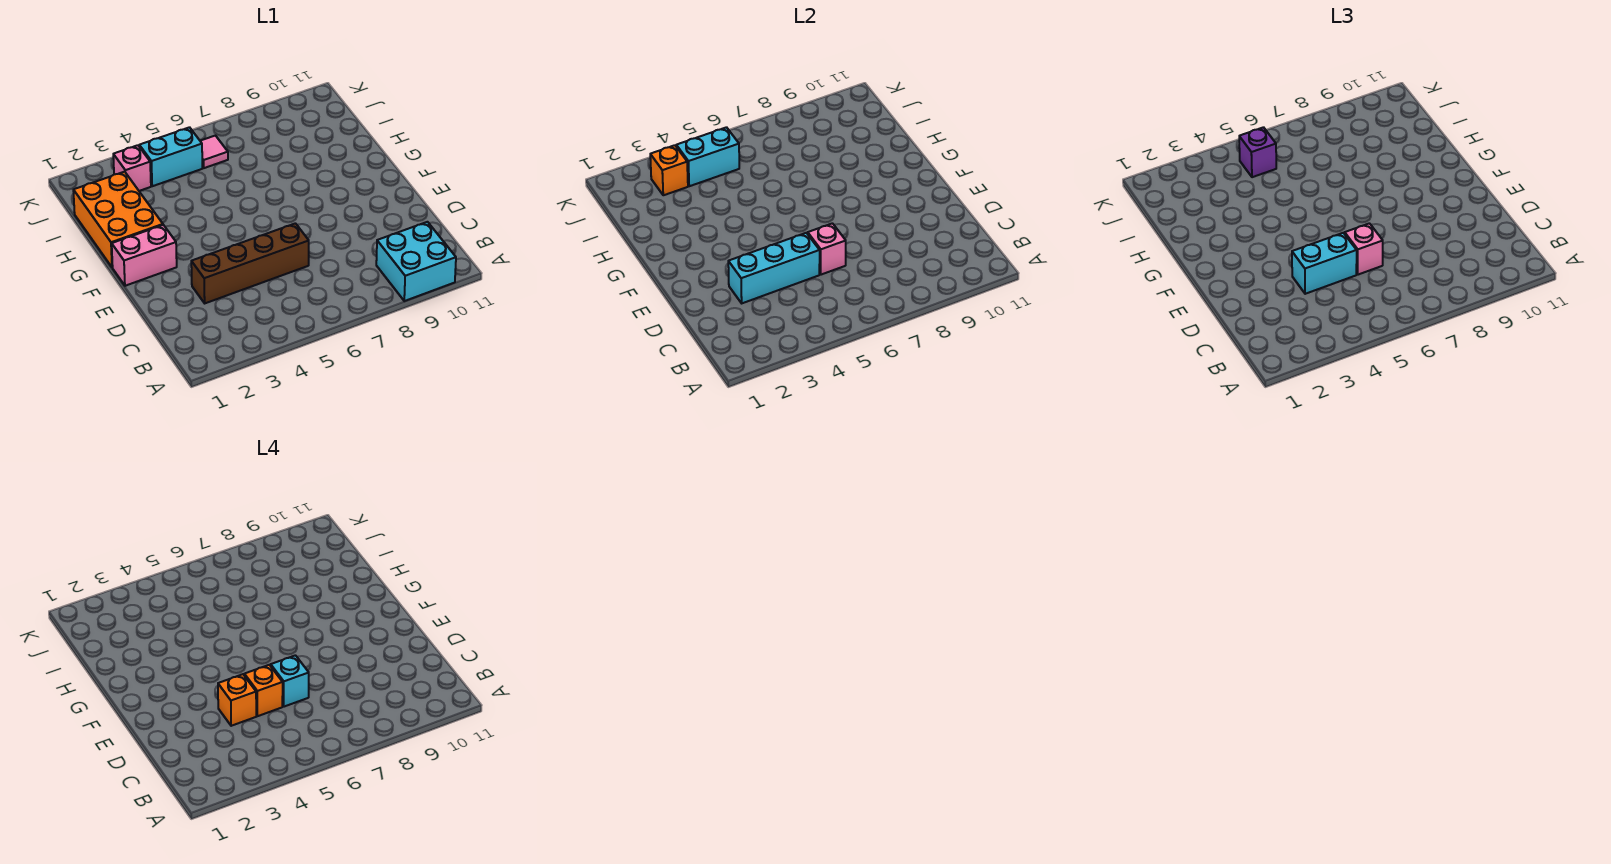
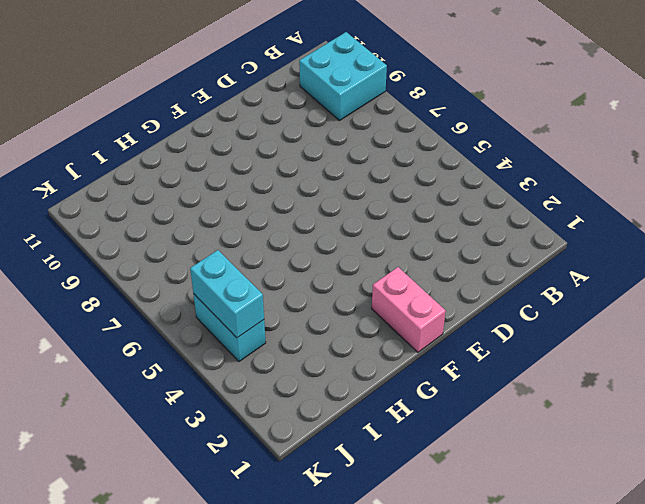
none -> brown 1x4 brick [191,223,309,303]
none -> orange 2x3 brick [73,172,163,268]
none -> pink 1x1 brick [113,145,151,191]

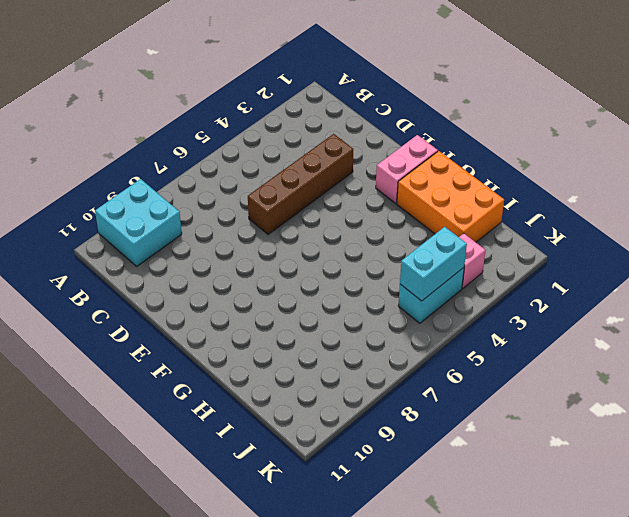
none -> pink 1x1 tile [200,136,228,168]
none -> cyan 1x3 brick [728,233,820,303]
none -> pink 1x1 brick [808,223,846,275]

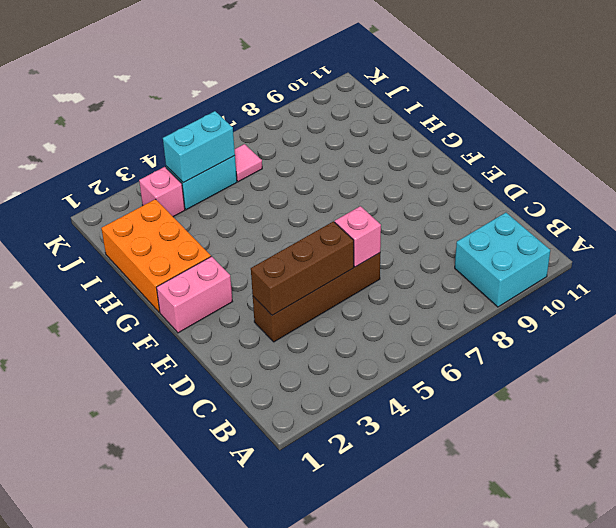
brown 1x3 brick [251,221,354,315] -> cyan 1x3 brick [728,233,820,303]
none -> orange 1x1 brick [650,145,688,195]
none -> cyan 1x2 brick [1292,233,1357,294]
none -> pink 1x1 brick [1345,223,1383,275]

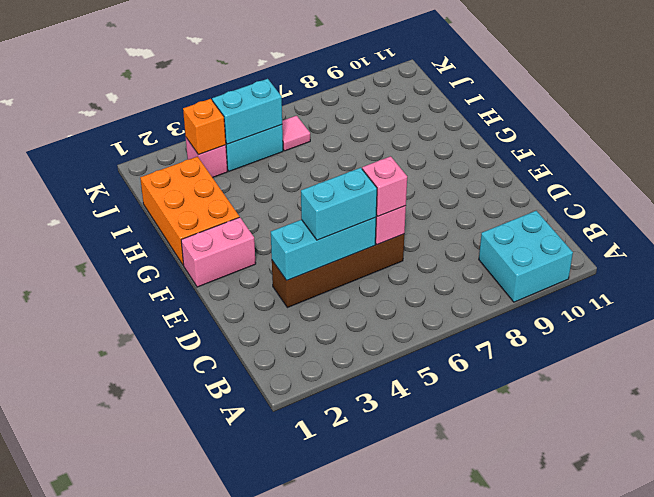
none -> purple 1x1 brick [1239,127,1276,177]
none -> orange 1x1 brick [218,674,256,726]
none -> orange 1x1 brick [244,665,283,716]

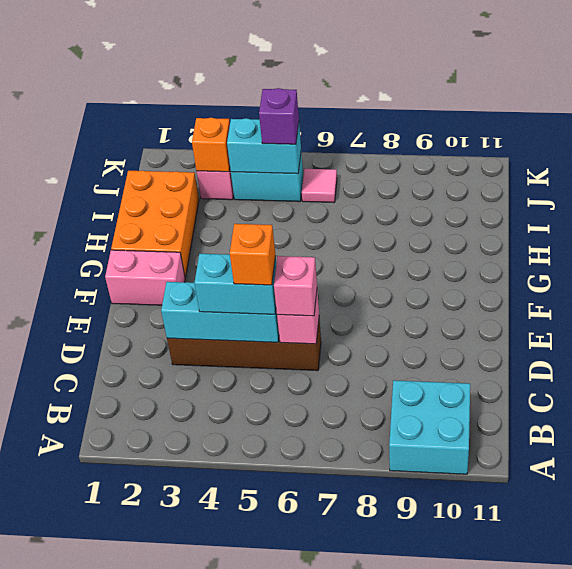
none -> orange 1x1 brick [218,674,256,726]
none -> cyan 1x1 brick [271,655,309,707]

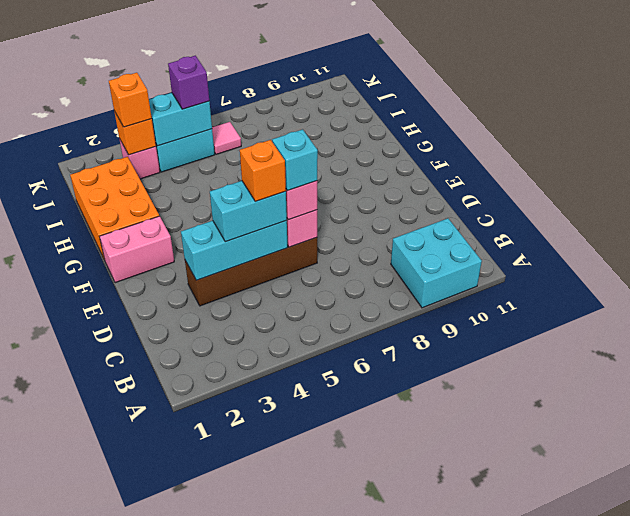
orange 1x1 brick [109,73,152,127] -> orange 1x1 brick moved to [218,674,256,726]

